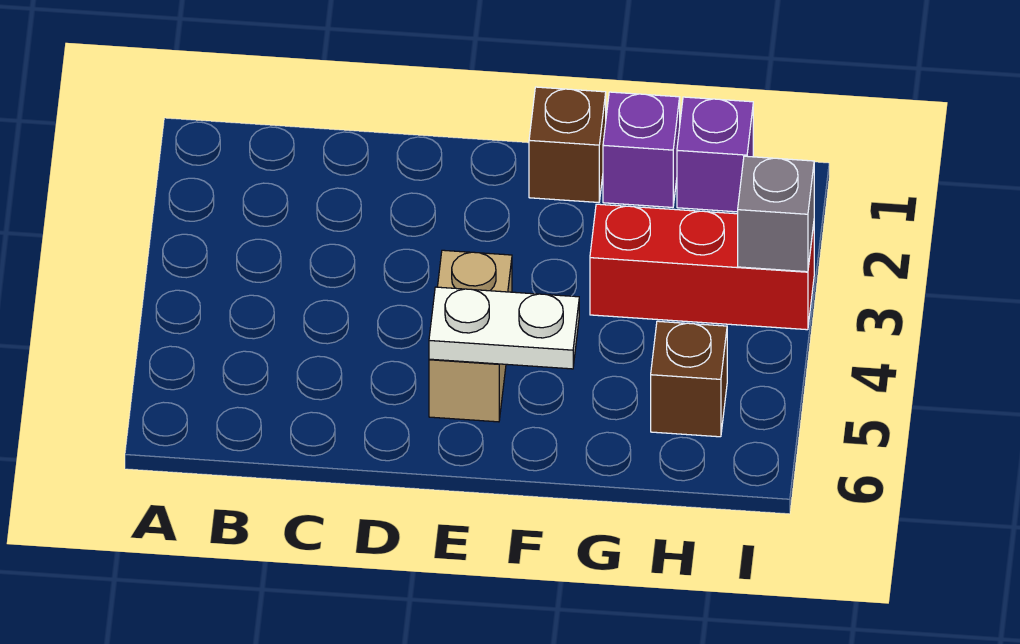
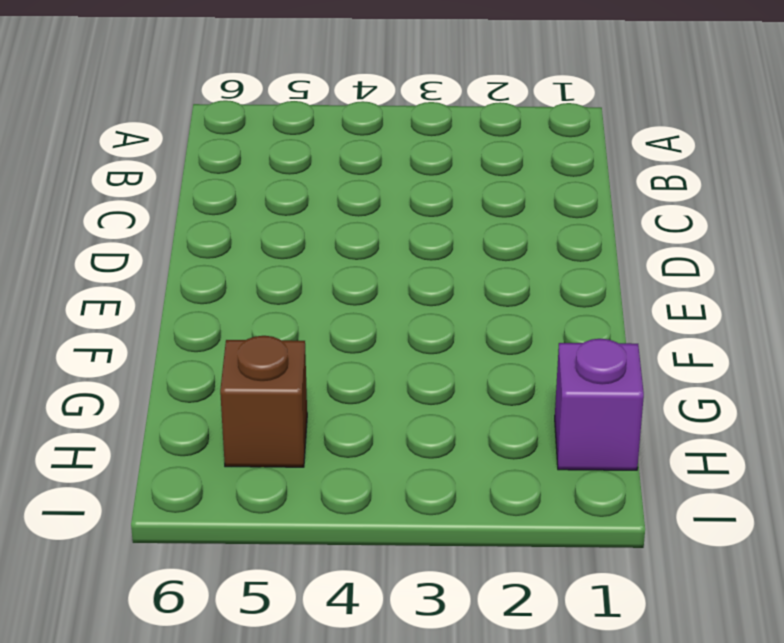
none -> tan 1x2 brick [429,250,512,422]
none -> brown 1x1 brick [529,87,606,202]

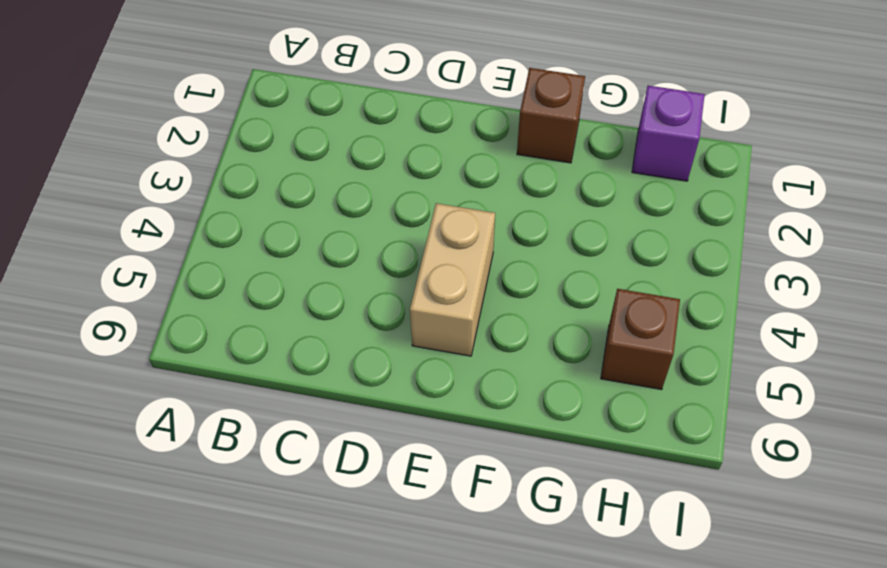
none -> purple 1x1 brick [603,92,680,207]
none -> red 1x3 brick [590,204,814,330]

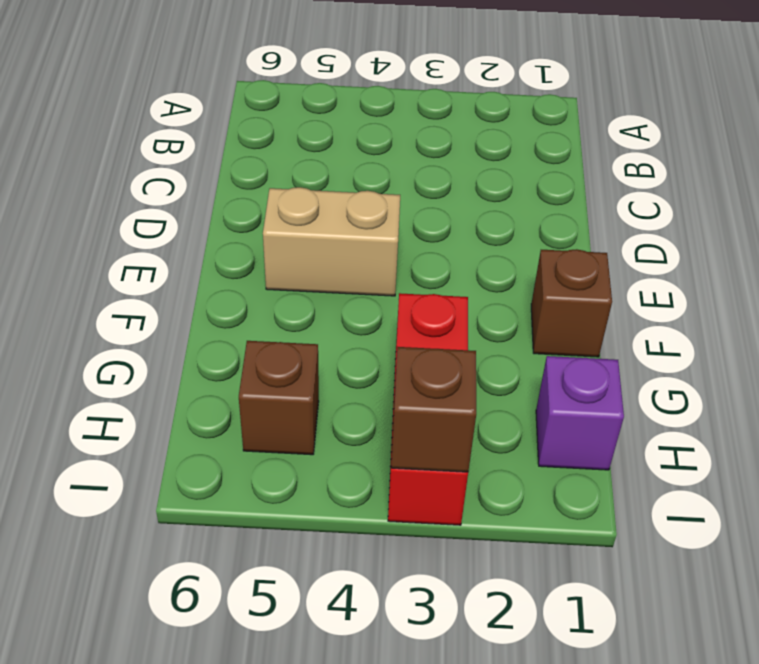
brown 1x1 brick [391,347,476,472] -> grey 1x1 brick [738,156,814,272]
none -> purple 1x1 brick [603,92,680,207]
none -> white 1x2 plate [429,287,579,369]

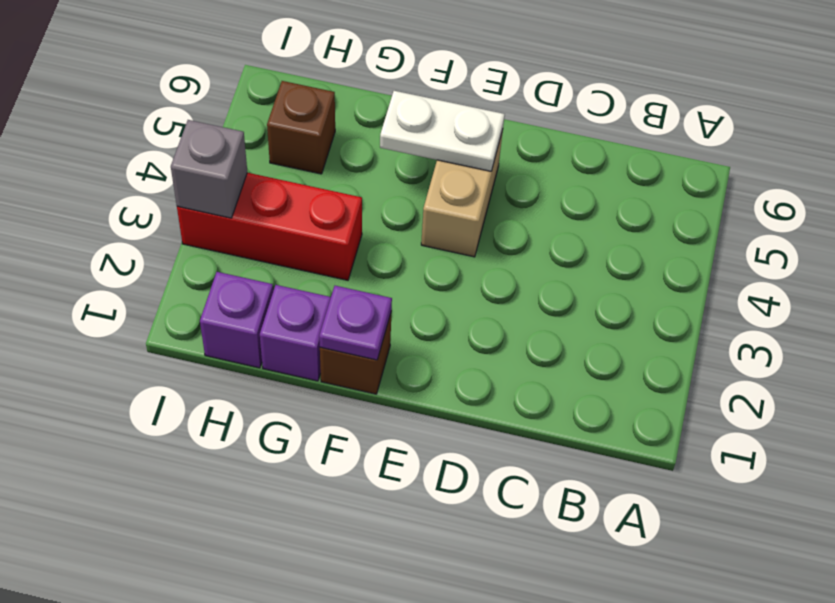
purple 1x1 plate [319,286,392,360] -> none

